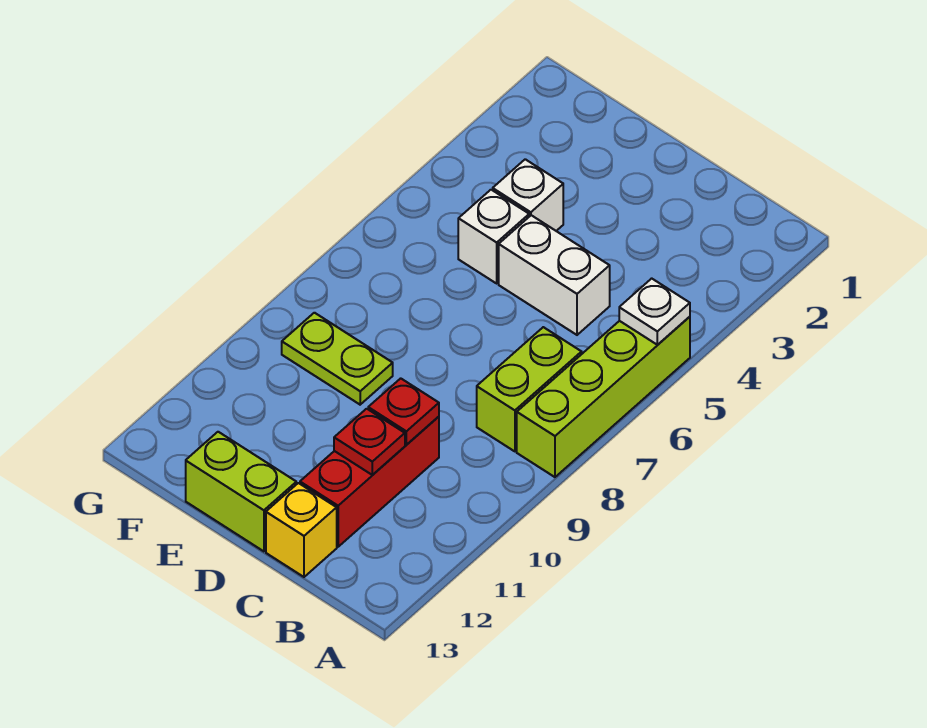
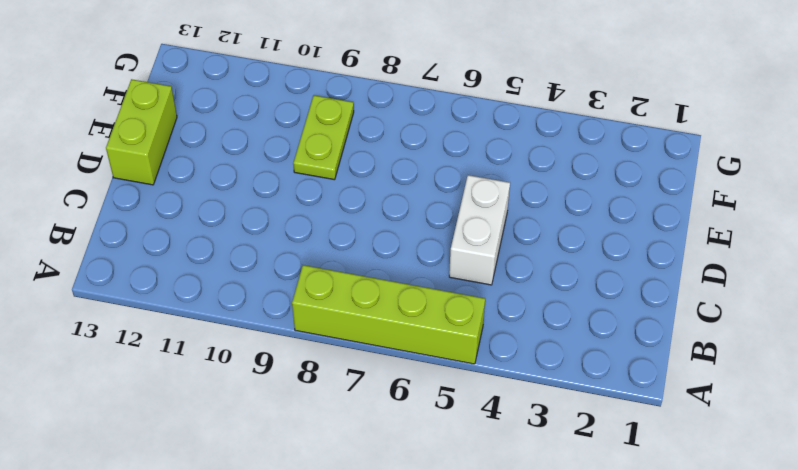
none -> lime 1x2 brick [477,327,582,451]
none -> red 1x3 brick [300,417,439,547]
none -> yellow 1x1 brick [266,483,337,577]

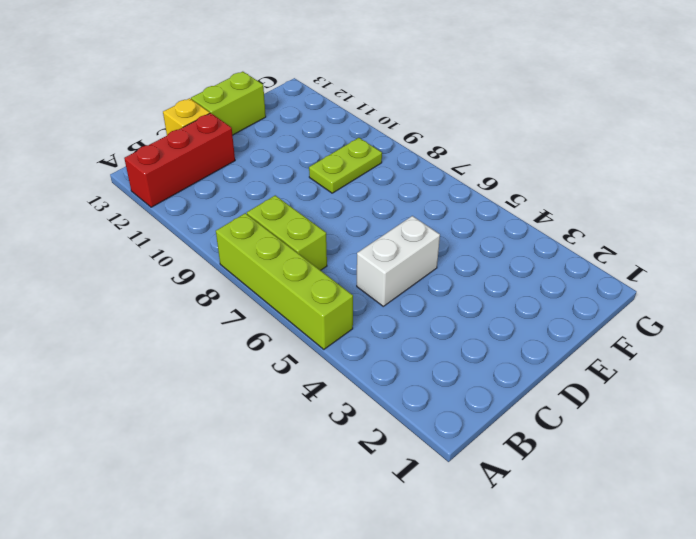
red 1x3 brick [124,113,235,207] -> red 1x3 brick turned to [300,417,439,547]
none -> white 1x1 brick [493,159,563,231]
none -> white 1x1 brick [458,190,529,283]
none -> white 1x1 plate [619,278,690,345]

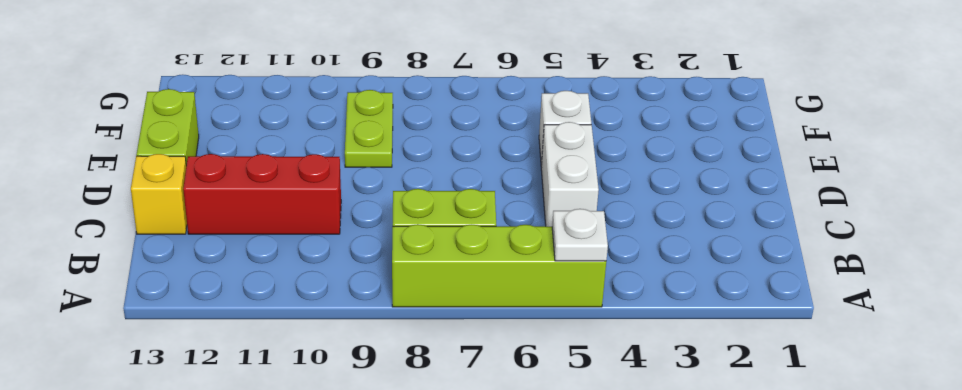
none -> white 1x1 brick [493,159,563,231]
none -> red 1x1 plate [368,378,439,445]
none -> red 1x1 plate [334,409,405,475]

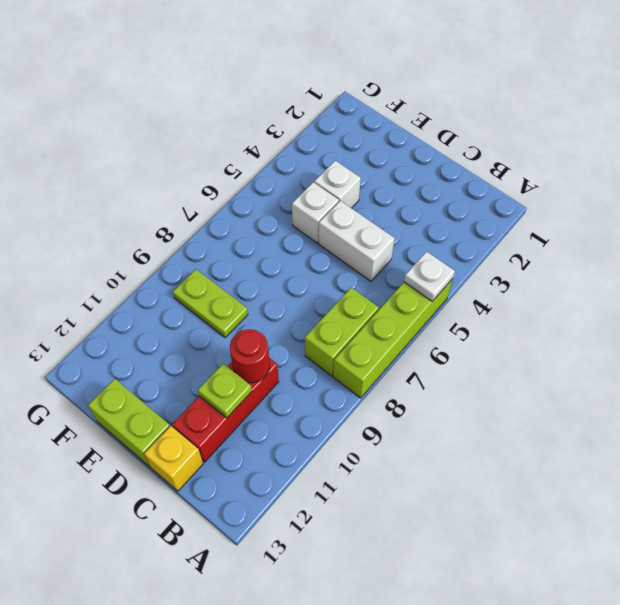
red 1x1 round brick [230,329,270,383] -> red 1x1 plate [368,378,439,445]
lime 1x1 plate [198,364,252,418] -> red 1x1 plate [334,409,405,475]

